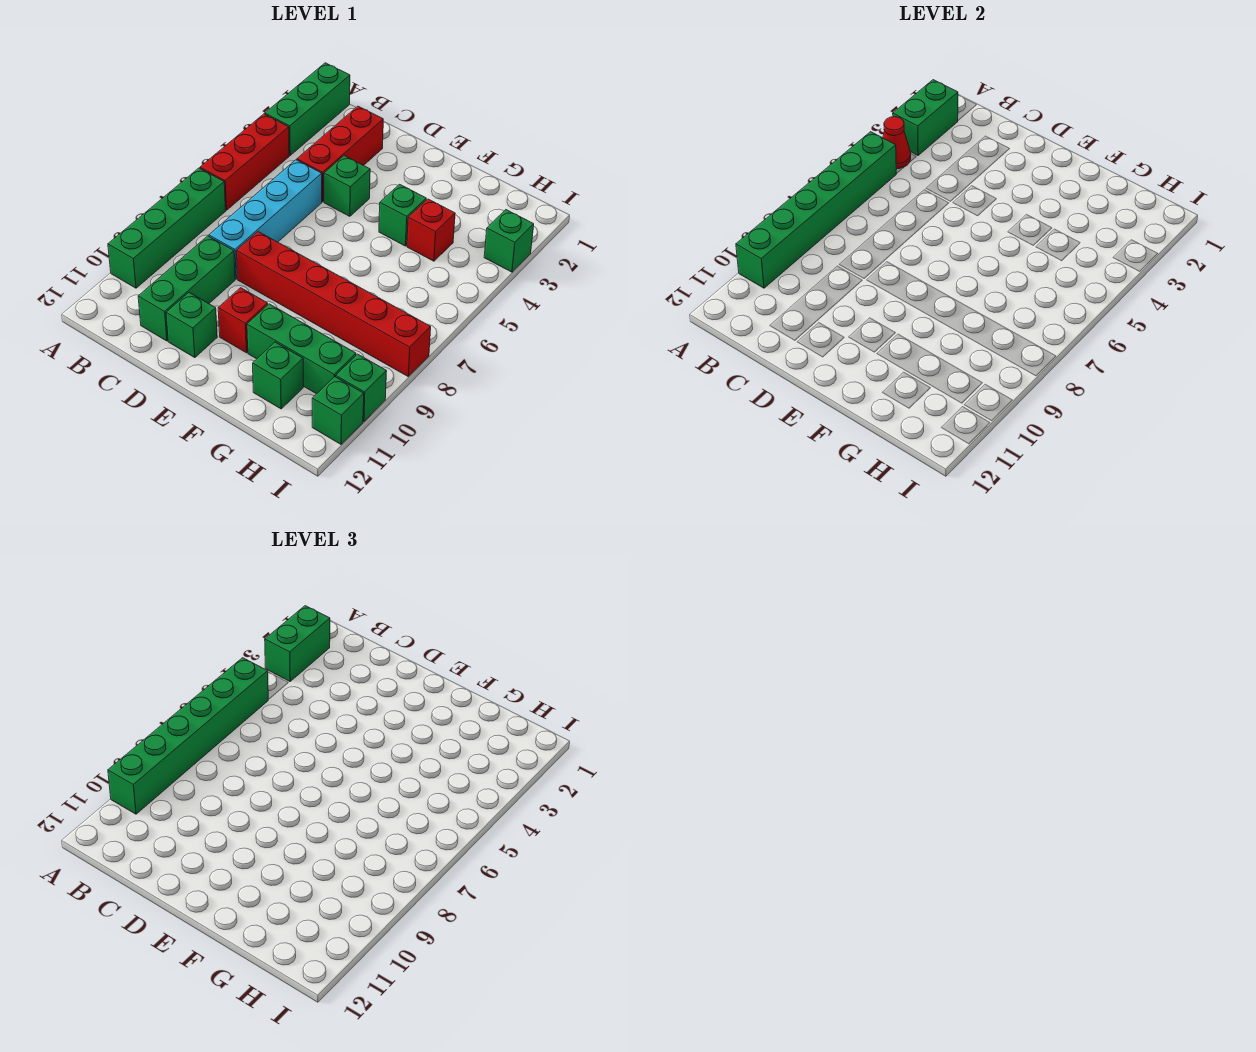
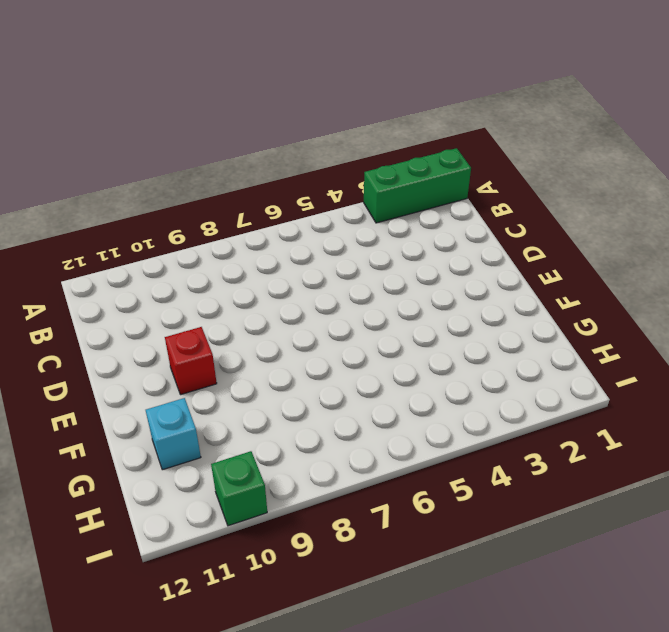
cyan 1x1 brick [146,398,201,470] -> green 1x1 brick [253,342,303,409]
none -> red 1x3 brick [200,114,289,210]
none -> green 1x4 brick [108,168,226,288]
none -> red 1x3 brick [297,106,383,202]

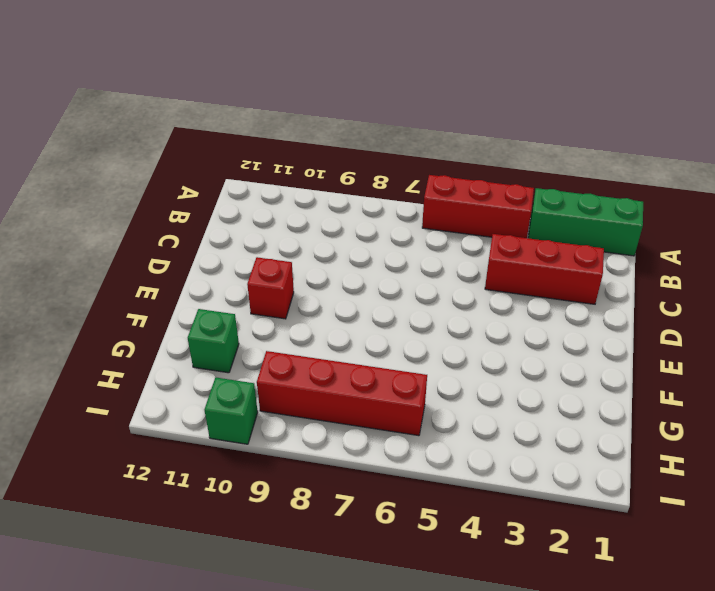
red 1x4 brick [257,351,427,436] -> red 1x6 brick [237,232,431,376]
none -> green 1x4 brick [108,168,226,288]
none -> cyan 1x4 brick [209,160,322,279]
none -> green 1x3 brick [138,236,235,341]

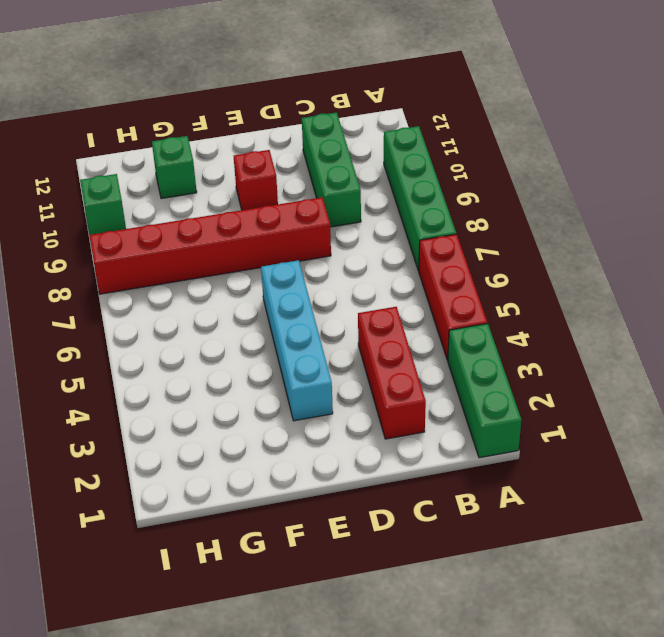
cyan 1x4 brick [261,260,333,421] -> cyan 1x4 brick moved to [209,160,322,279]
none -> green 1x1 brick [324,156,370,216]
none -> green 1x1 brick [166,293,217,358]
none -> green 1x1 brick [379,184,426,246]

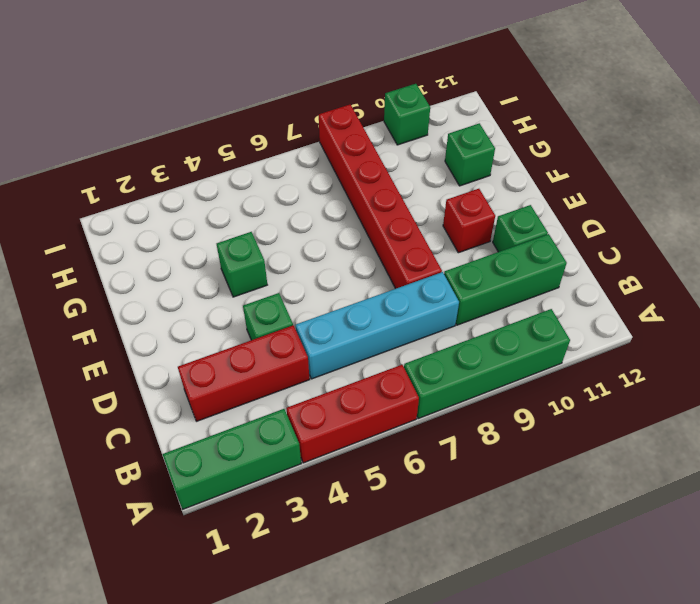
none -> green 1x3 brick [247,304,356,394]
none -> red 1x1 brick [407,199,455,261]
none -> green 1x1 brick [484,210,534,272]

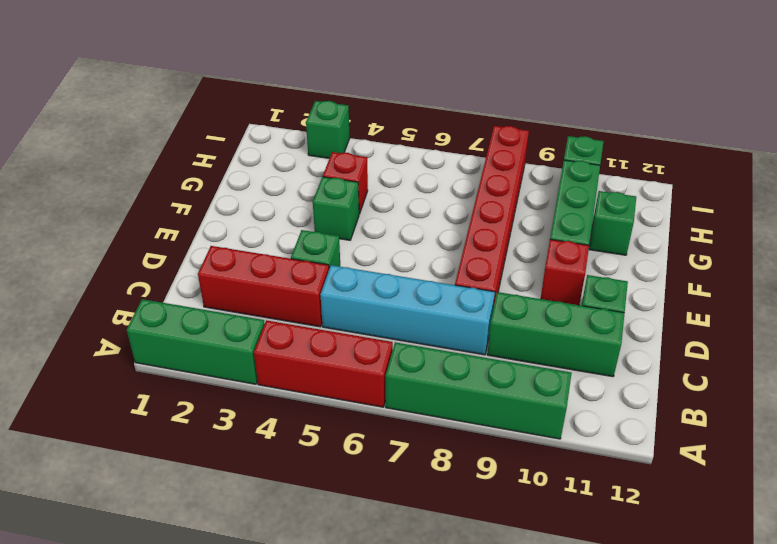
none -> green 1x1 brick [312,377,364,444]
none -> green 1x2 brick [893,80,958,155]
none -> red 1x1 cone [883,117,911,169]

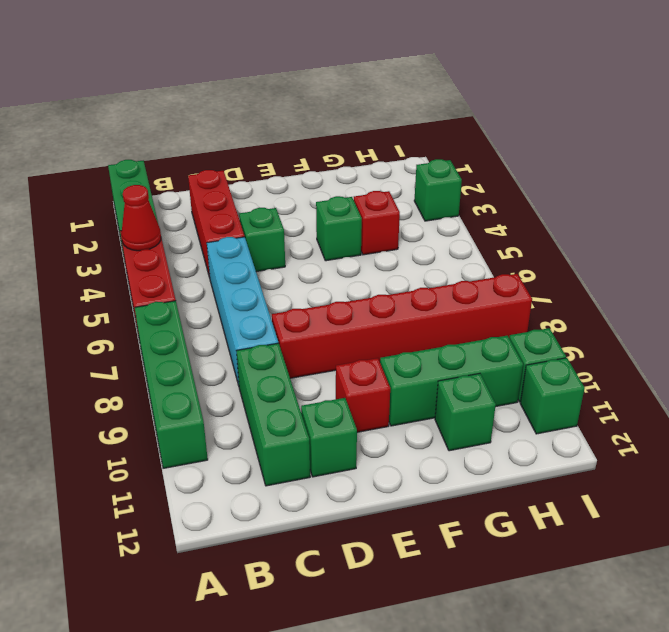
none -> green 1x2 brick [893,80,958,155]
none -> green 1x6 brick [736,132,896,288]
none -> green 1x2 brick [265,606,330,681]

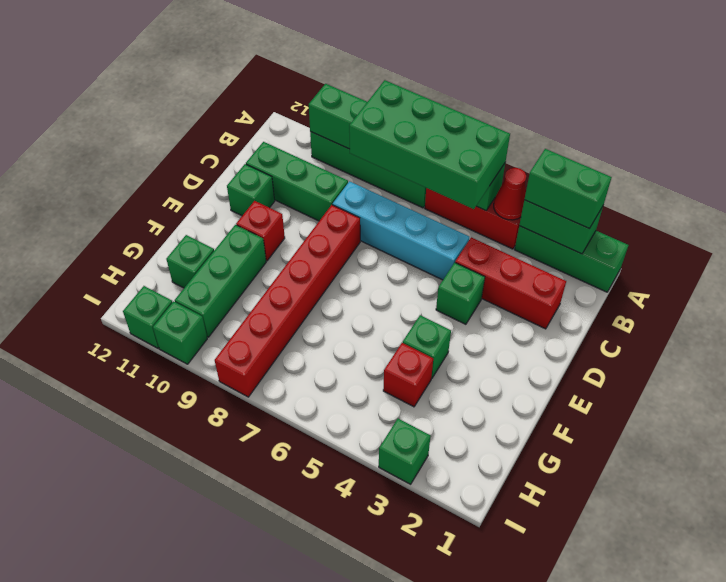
green 2x4 brick [349,80,510,209] -> green 1x6 brick [108,658,268,814]

